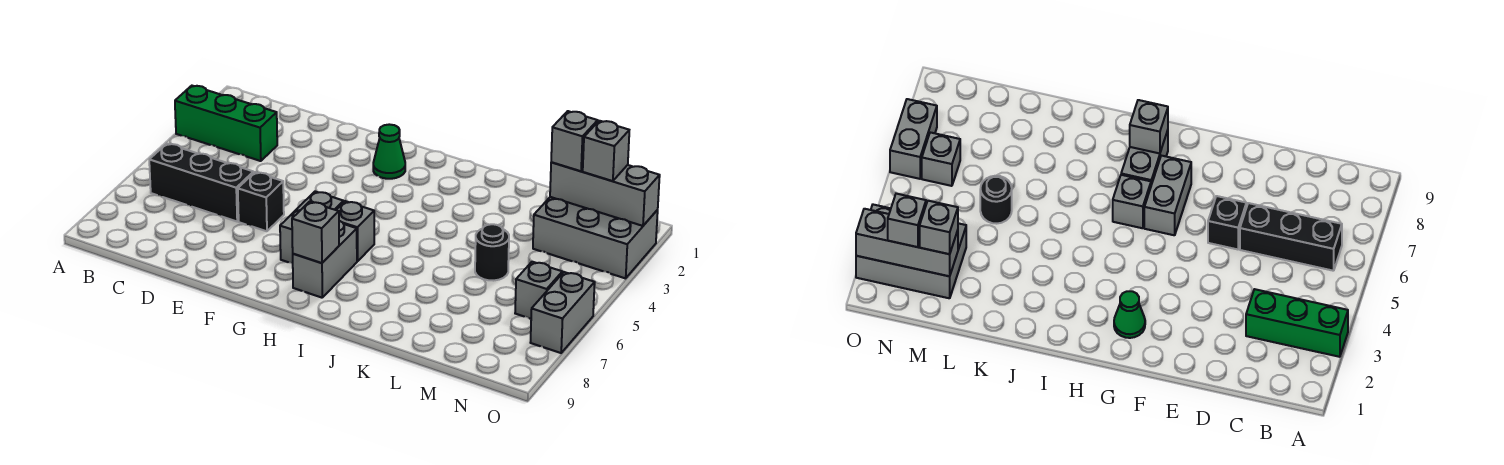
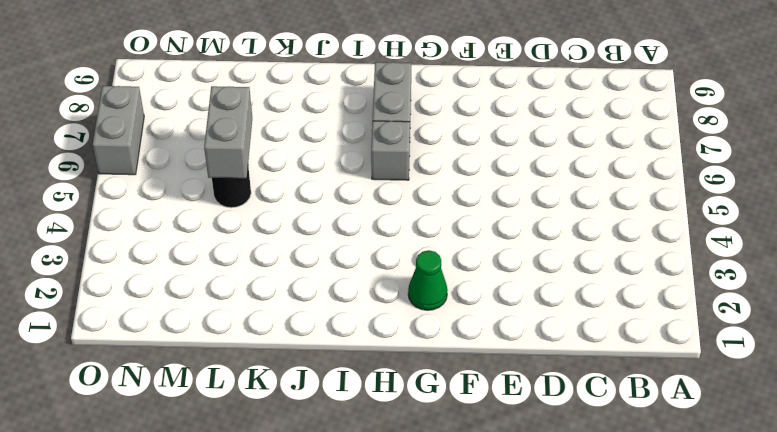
grey 1x2 brick [204,86,252,178] -> grey 1x2 brick moved to [280,191,344,264]
none -> green 1x3 brick [175,86,277,161]
none -> black 1x3 brick [149,144,253,221]
none -> black 1x1 brick [238,172,284,231]

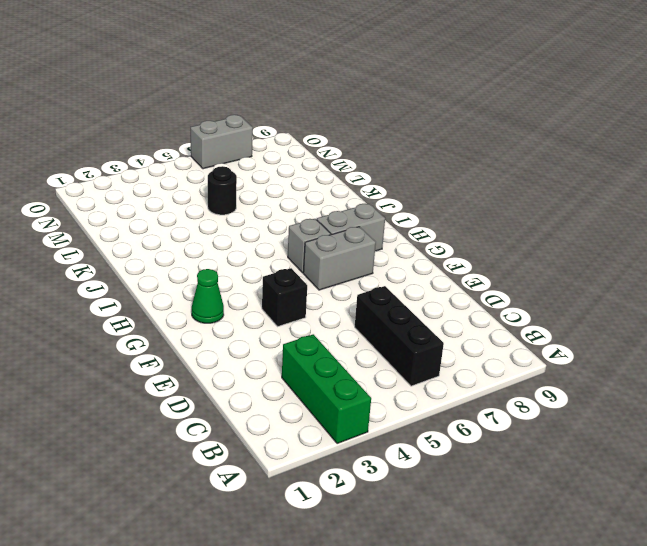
black 1x1 brick [262,268,307,327] -> black 1x1 brick moved to [238,172,284,231]
none -> grey 2x3 brick [533,197,658,278]
none -> grey 1x1 brick [515,262,562,319]
none -> grey 1x1 brick [292,202,339,263]

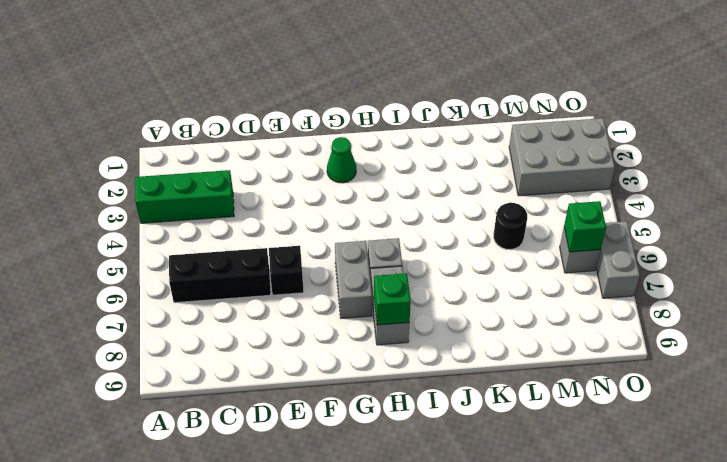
green 1x1 brick [374,273,411,325] -> grey 1x1 brick [292,202,339,263]
green 1x1 brick [564,201,606,252] -> none
none -> grey 1x3 brick [550,162,660,226]
none -> grey 1x1 brick [551,111,598,171]
none -> grey 1x1 brick [583,121,629,181]

